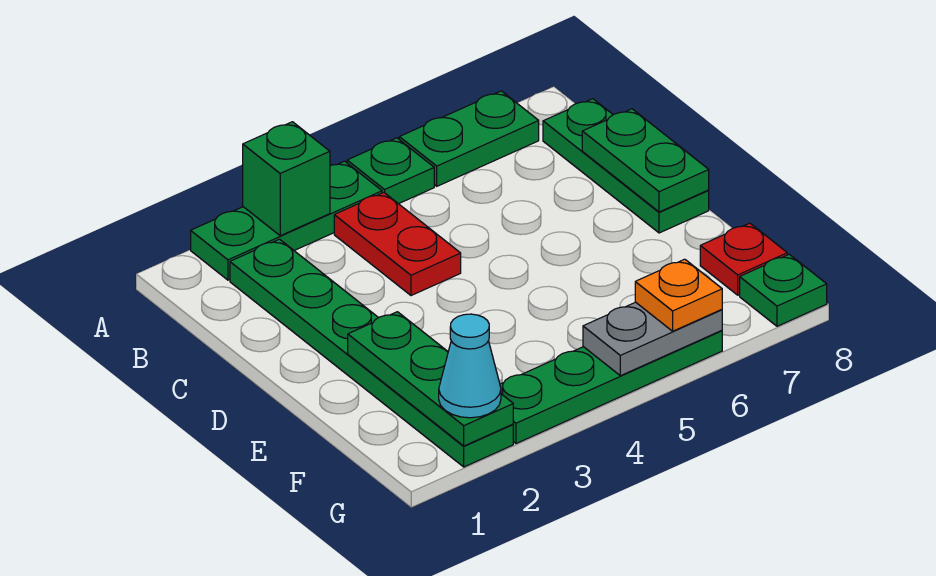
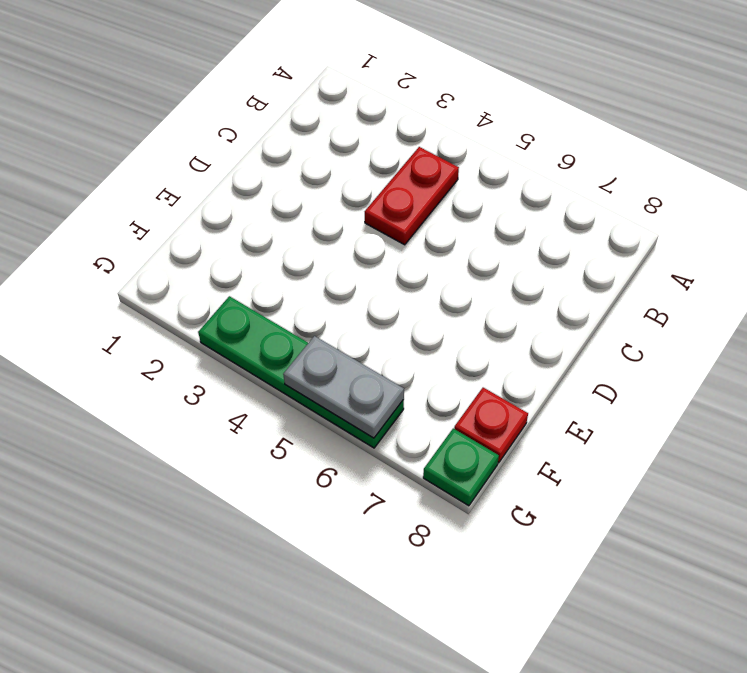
none -> green 1x3 plate [191,161,382,280]
none -> green 1x1 plate [347,138,434,204]
none -> green 1x2 plate [399,91,539,186]

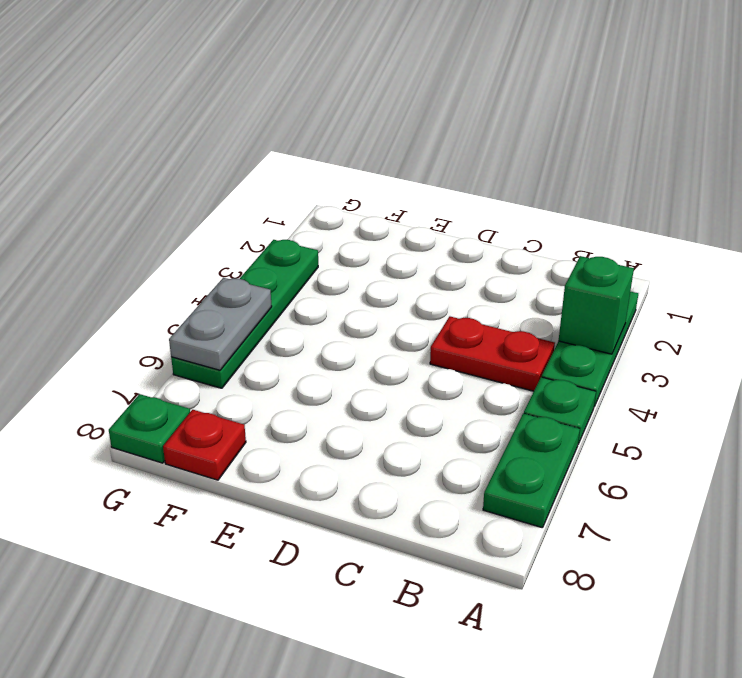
none -> green 1x6 plate [230,239,513,467]
none -> green 1x3 plate [543,99,709,233]
none -> green 1x2 plate [582,109,709,212]

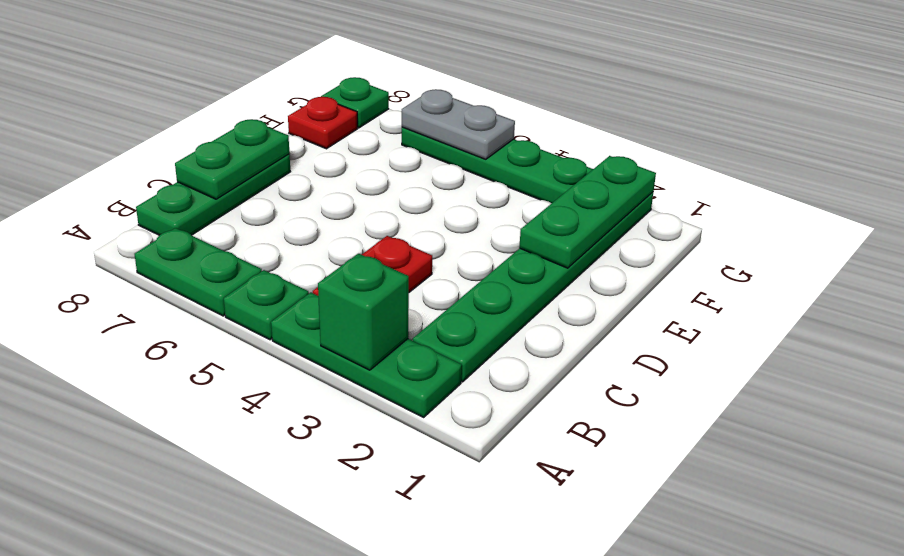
none -> cyan 1x1 cone [439,314,501,418]
none -> orange 1x1 plate [635,259,722,331]

